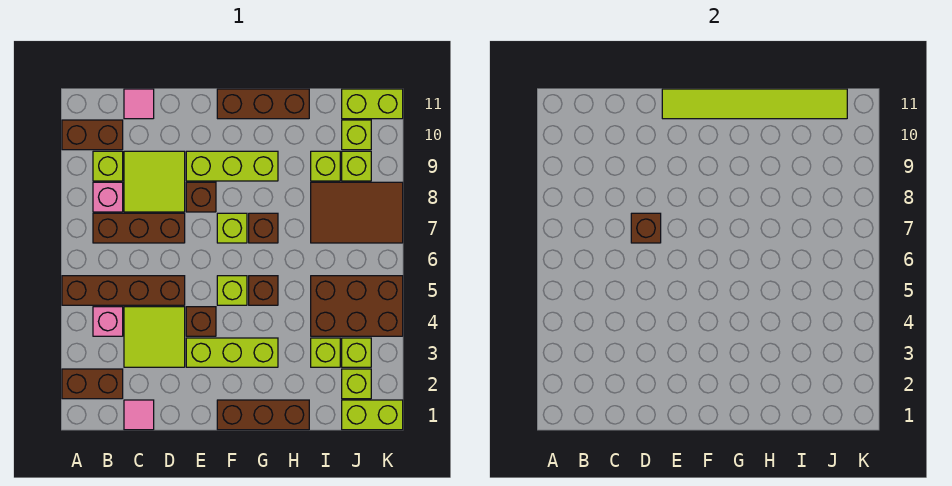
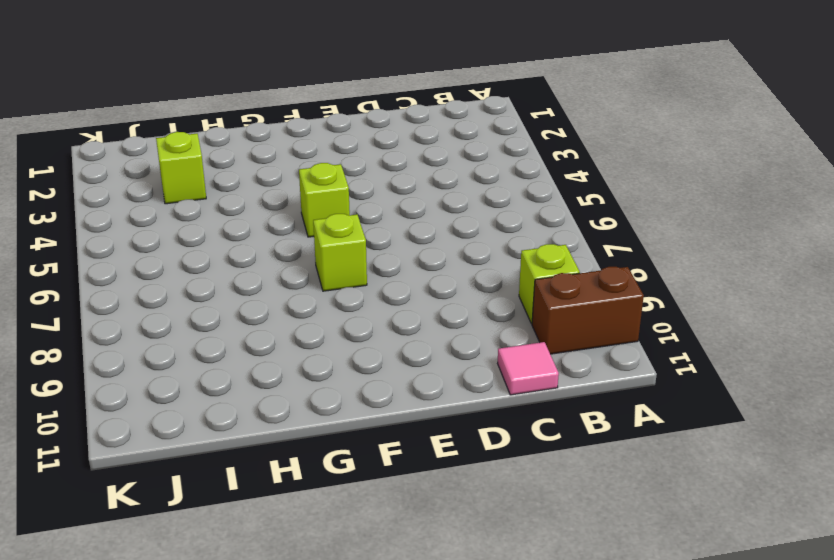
none -> brown 1x2 brick [62,369,123,399]
none -> brown 1x4 brick [62,276,185,305]
none -> pink 1x1 brick [93,307,123,336]
none -> brown 1x3 brick [93,213,185,243]

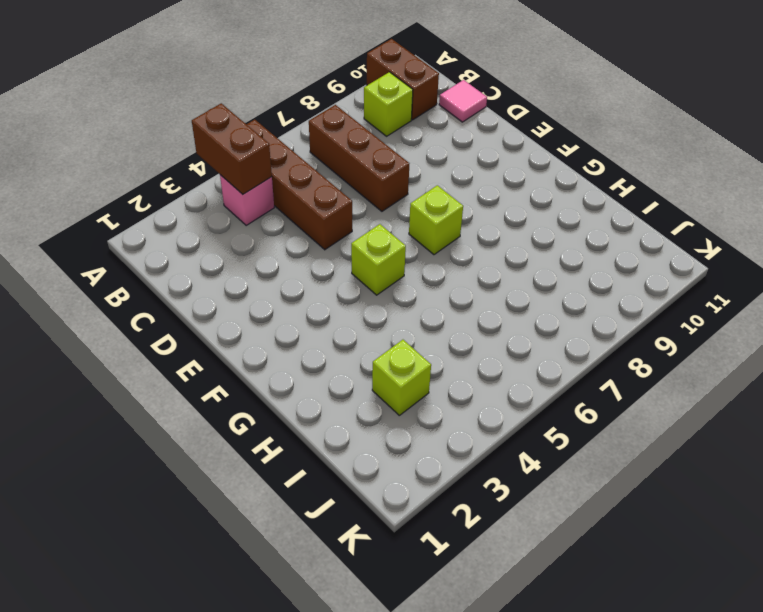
brown 1x2 brick [192,103,272,194] -> brown 1x2 brick moved to [62,369,123,399]
none -> pink 1x1 brick [93,182,123,212]
none -> pink 1x1 tile [124,400,154,430]
none -> lime 2x2 tile [124,307,185,367]
none -> lime 2x2 tile [124,151,185,212]

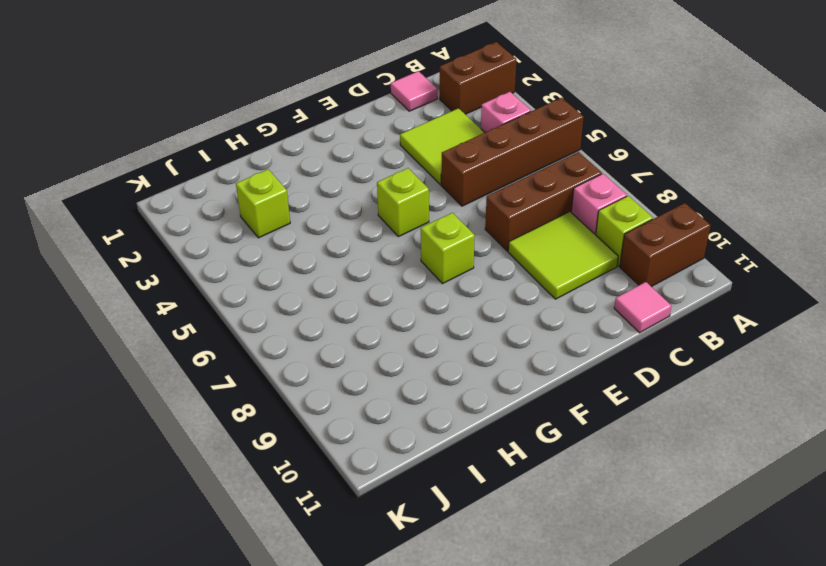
none -> lime 1x3 brick [186,338,278,367]
none -> brown 1x1 brick [186,307,216,336]
none -> brown 1x1 brick [186,182,216,212]
none -> lime 1x3 brick [186,151,278,181]

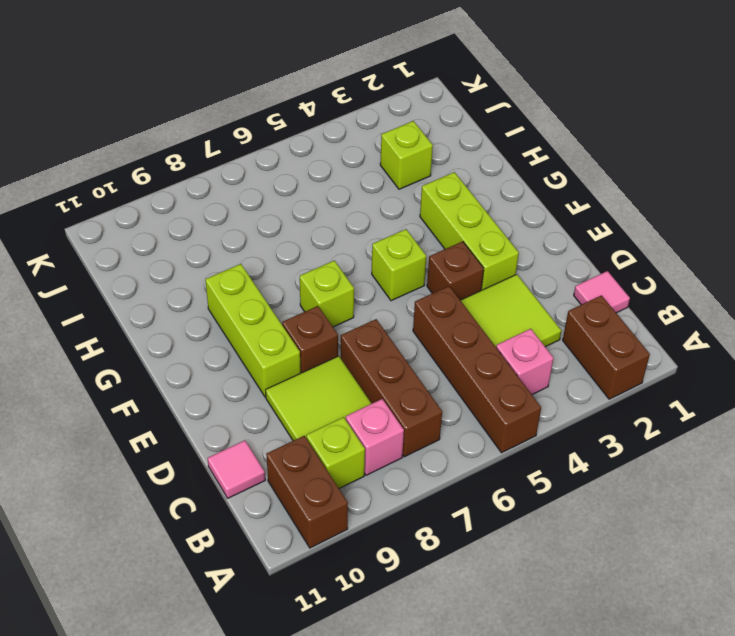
none -> brown 1x3 brick [217,400,309,430]
none -> brown 1x3 brick [217,89,309,119]
none -> brown 1x1 brick [249,276,278,305]
none -> brown 1x1 brick [249,213,278,243]

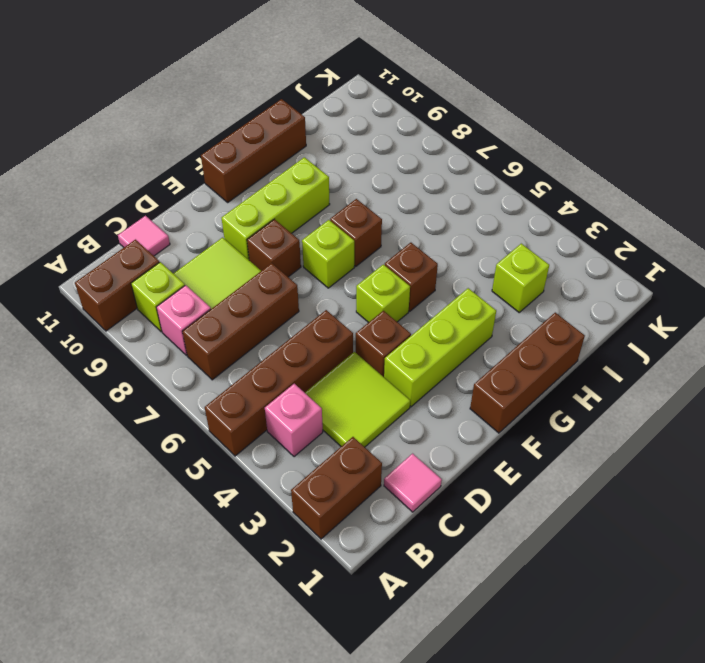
none -> brown 2x3 brick [311,276,403,336]
none -> brown 2x3 tile [311,182,403,243]
none -> lime 1x1 brick [311,151,340,181]
none -> lime 1x2 brick [342,400,403,430]

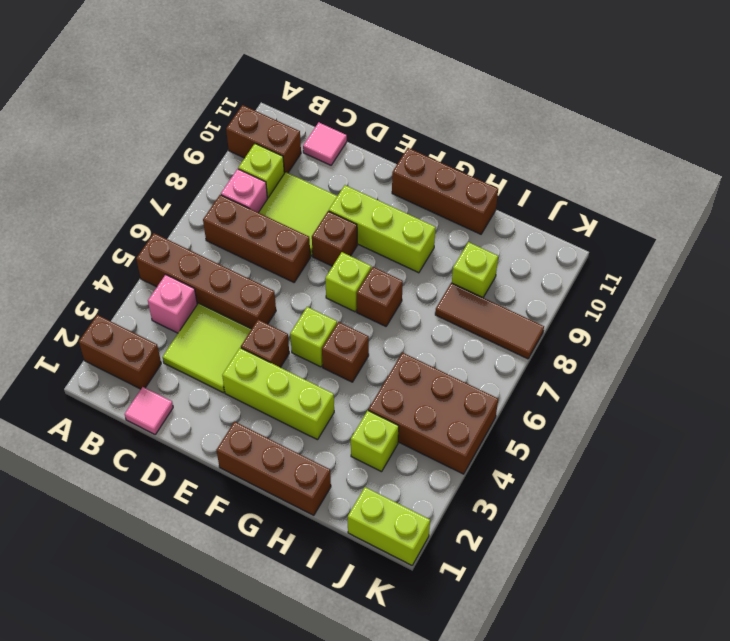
brown 1x3 tile [435,283,544,359] -> brown 2x3 tile [311,182,403,243]
none -> lime 1x1 brick [342,369,371,399]
none -> lime 1x1 brick [342,338,371,367]
none -> lime 1x1 brick [342,151,371,181]
none -> lime 1x1 brick [342,120,371,150]

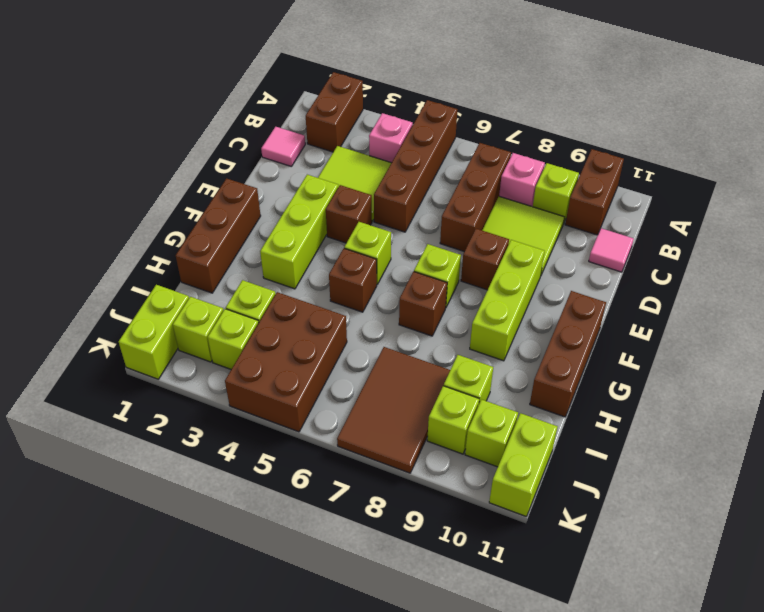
none -> brown 1x1 brick [631,213,661,243]
none -> lime 1x6 tile [662,89,847,119]

